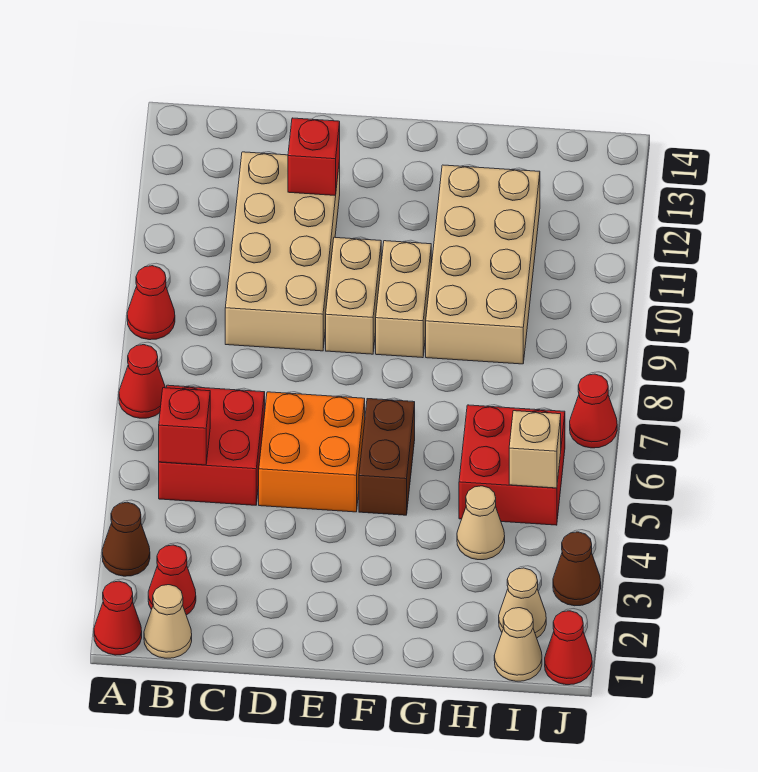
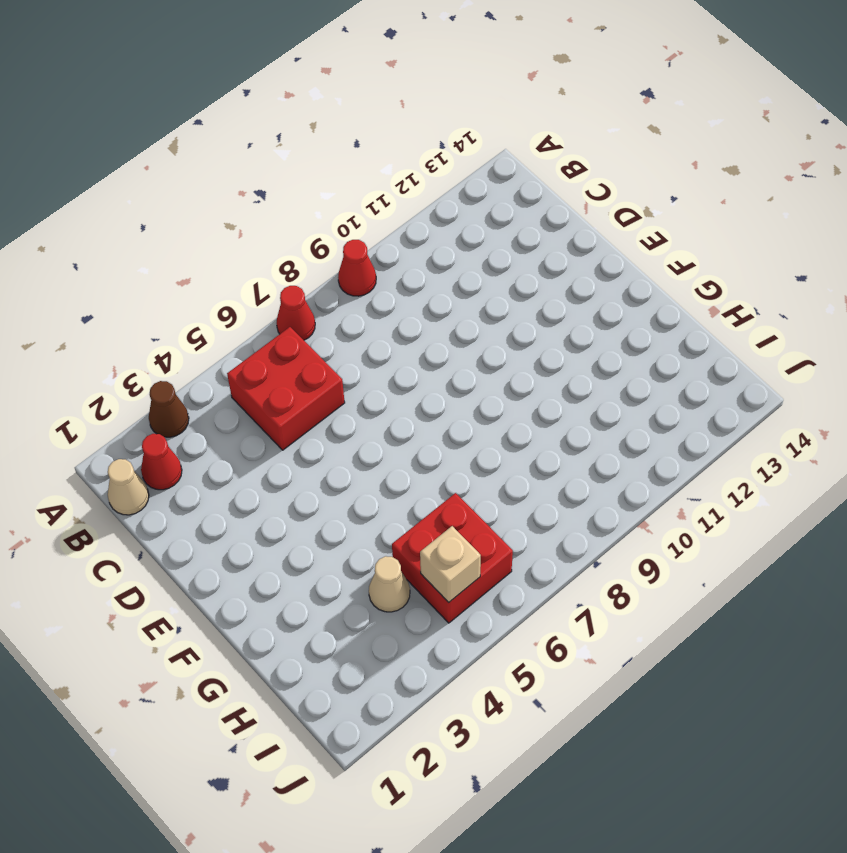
none -> red 1x1 cone [94,581,142,655]
none -> tan 2x4 brick [225,152,340,351]
none -> orange 2x2 brick [259,392,365,512]

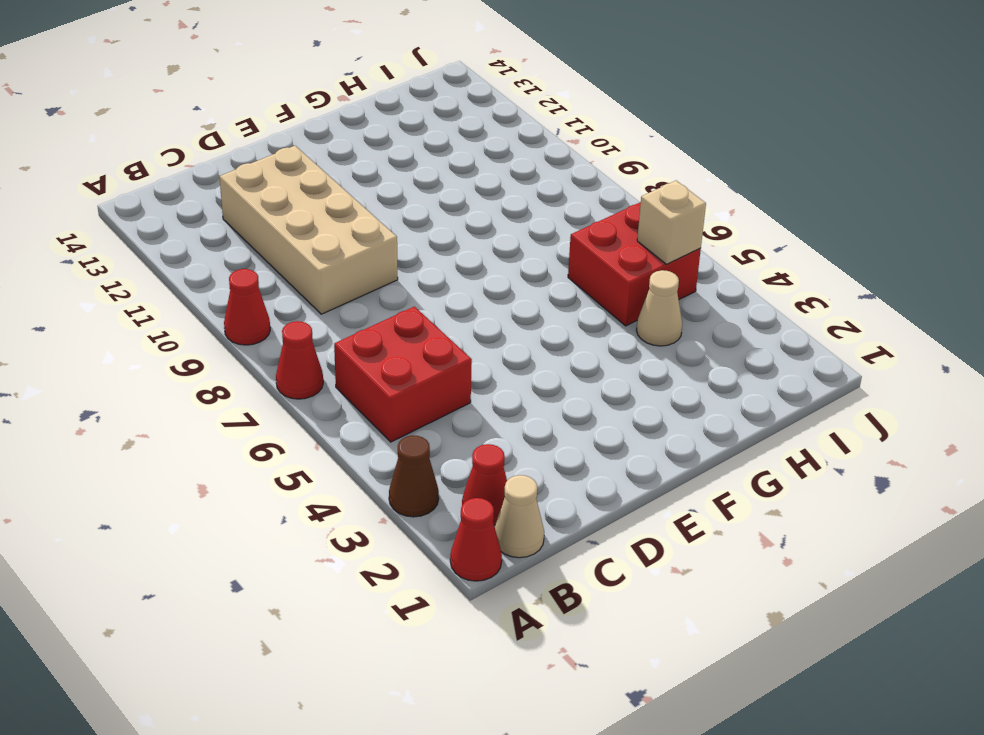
none -> orange 2x2 brick [259,392,365,512]
none -> tan 1x2 brick [326,237,381,354]
none -> brown 1x2 brick [359,399,415,515]

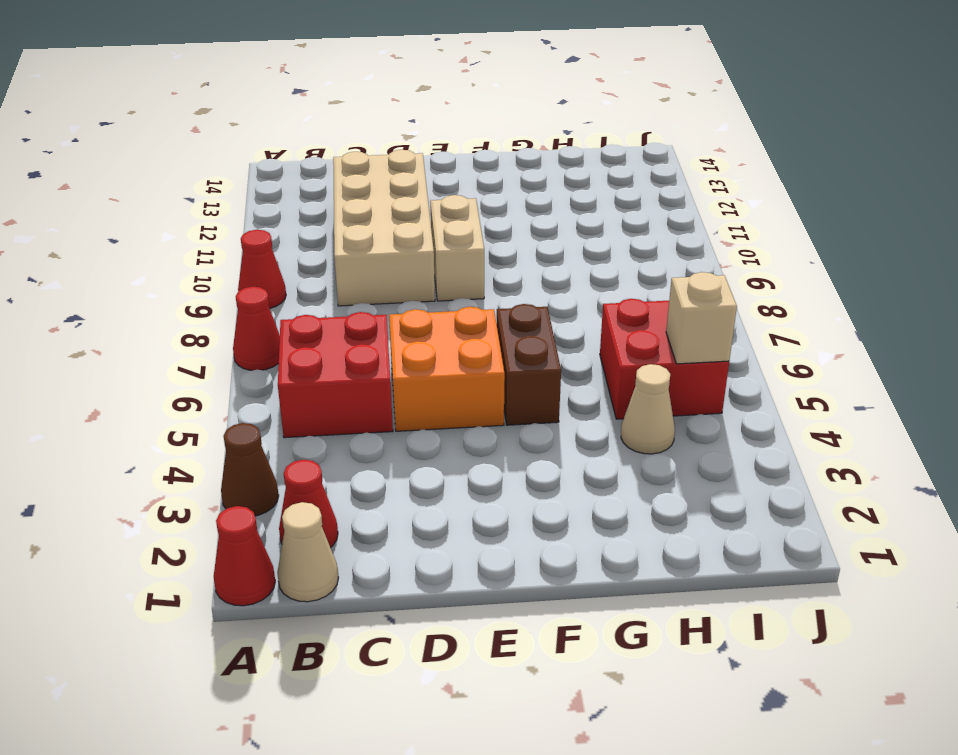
none -> tan 1x2 brick [376,241,431,358]
none -> tan 2x4 brick [426,165,540,364]
none -> tan 1x1 cone [494,608,542,681]

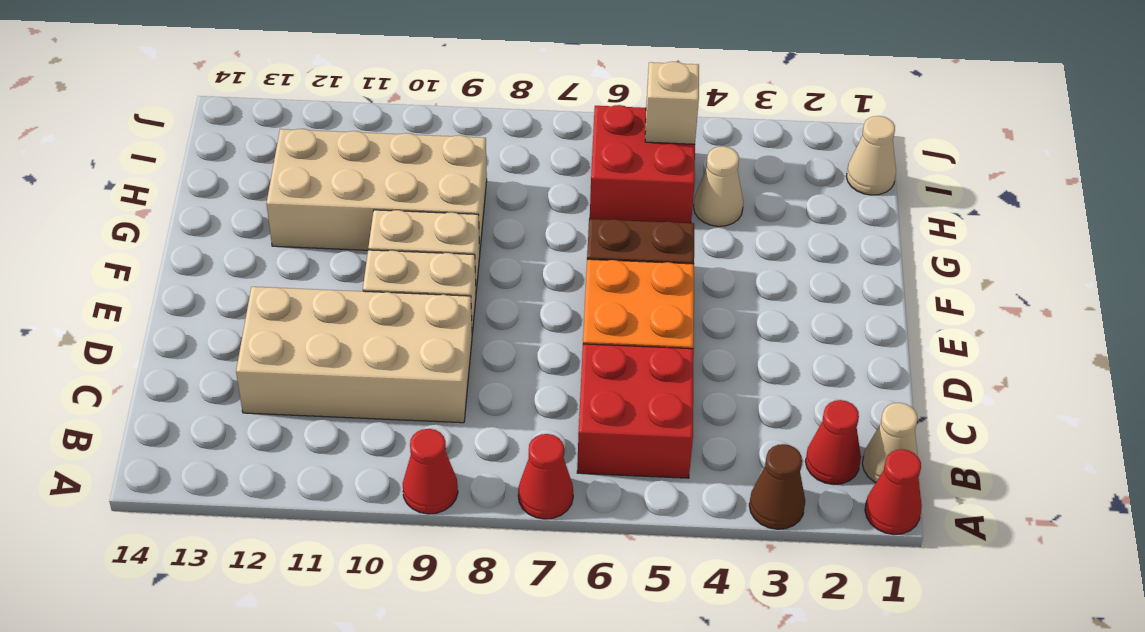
none -> tan 1x1 cone [499,568,546,638]
none -> red 1x1 cone [545,611,592,685]
none -> brown 1x1 cone [553,532,601,606]

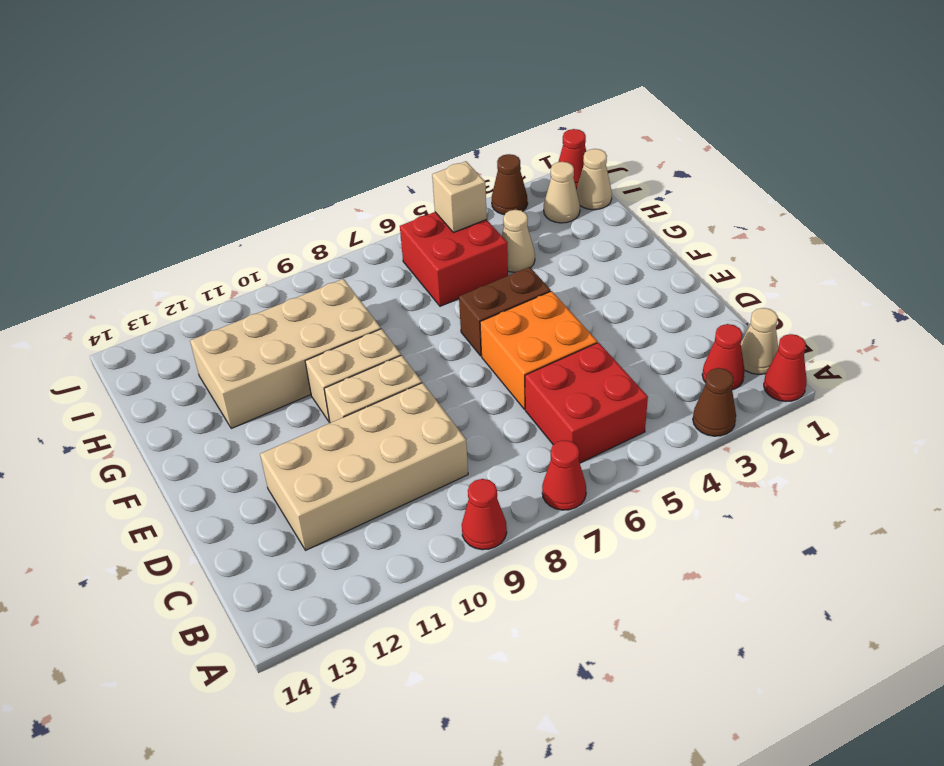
none -> red 1x1 cone [570,374,617,448]
none -> red 1x1 brick [159,388,210,465]
none -> red 1x1 brick [288,118,340,196]

